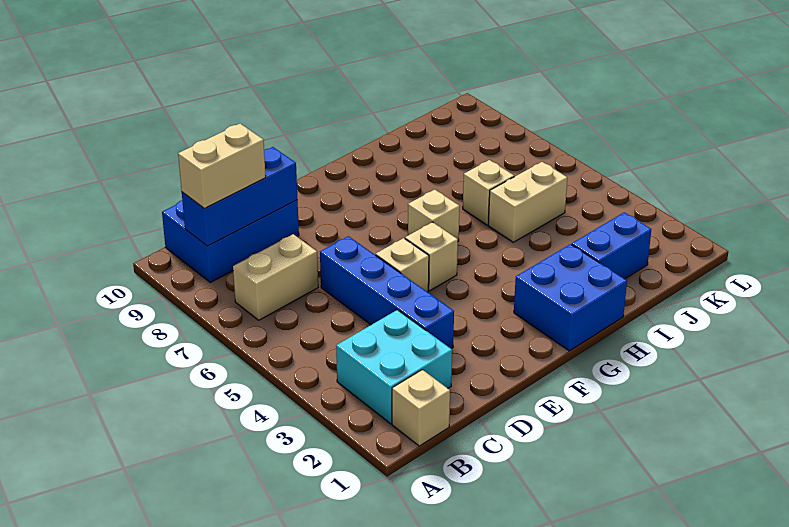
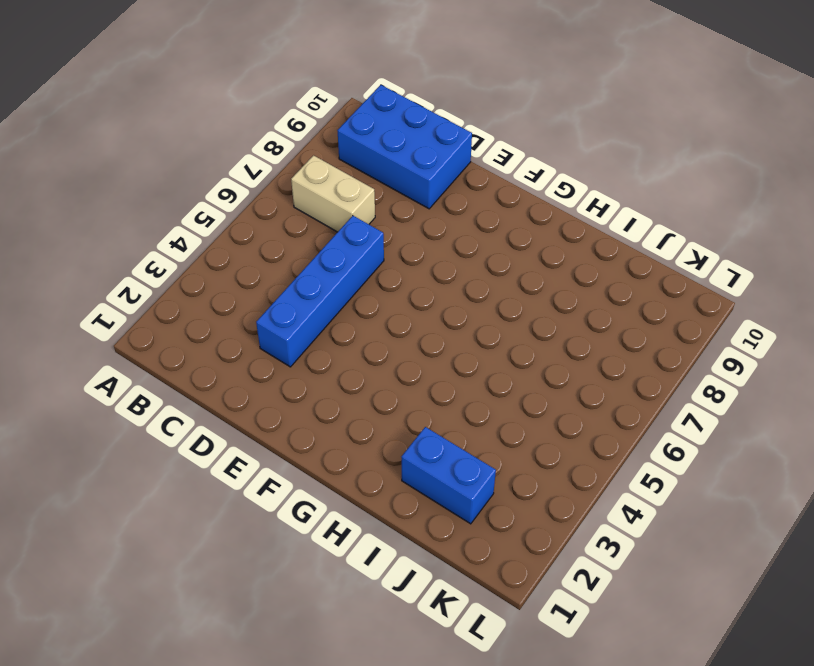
none -> tan 1x1 brick [392,370,450,446]
none -> cyan 2x2 brick [336,310,452,424]
none -> tan 1x1 brick [376,238,429,292]

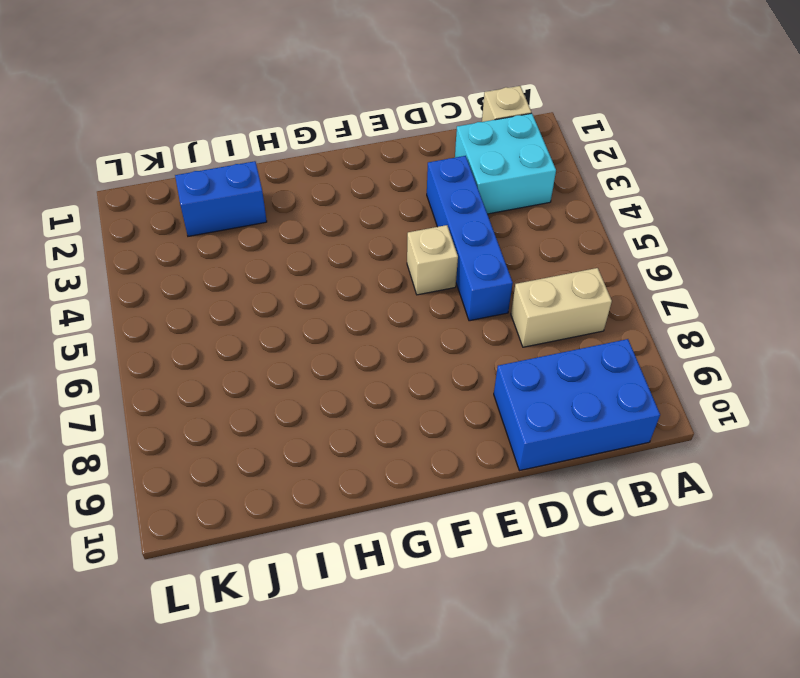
none -> tan 1x1 brick [405,222,458,290]
none -> blue 2x2 brick [514,244,627,351]
none -> tan 1x1 brick [408,190,460,241]

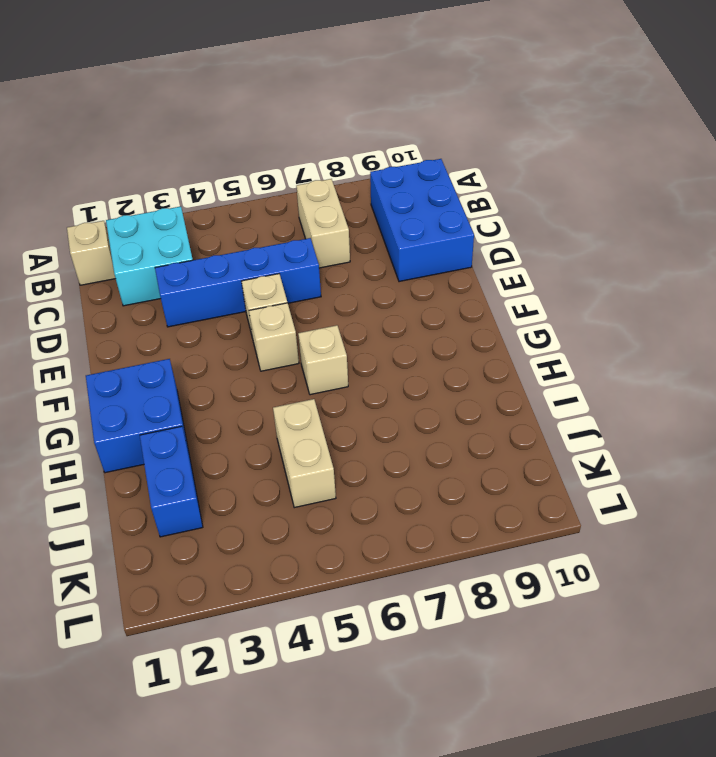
none -> tan 1x1 brick [463,160,514,225]
none -> blue 1x3 brick [182,147,298,246]
none -> tan 1x2 brick [178,124,266,209]

